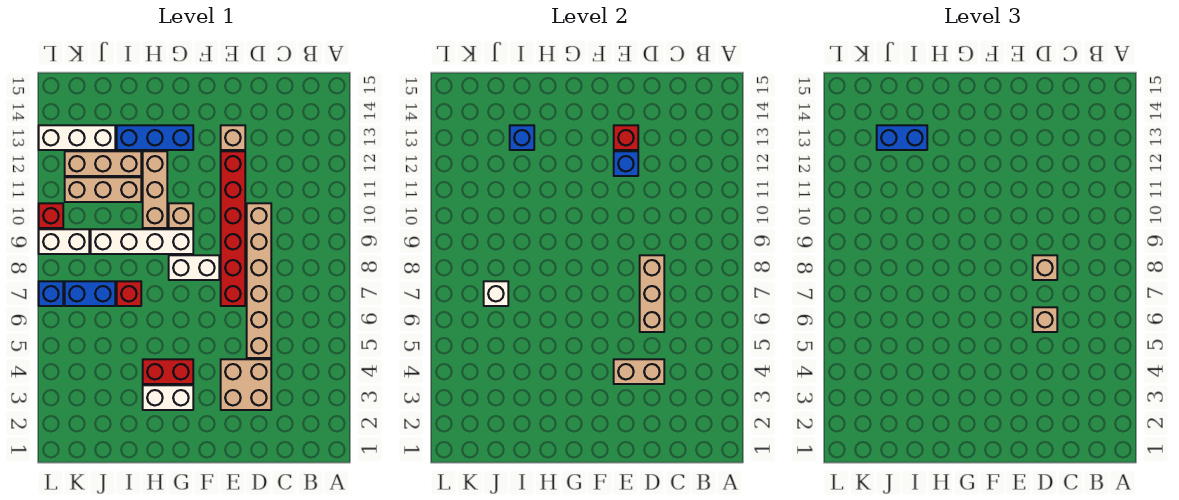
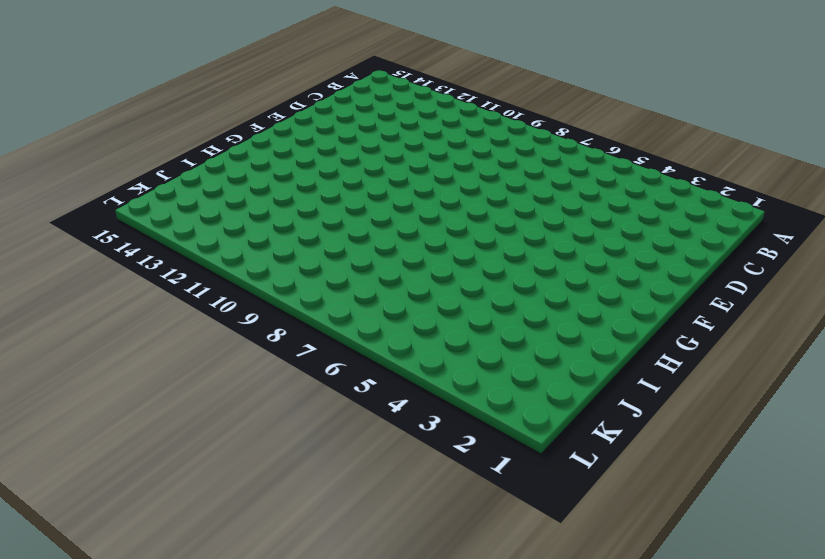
none -> tan 2x2 brick [221,359,271,410]
none -> tan 1x6 brick [247,203,271,358]
none -> red 1x6 brick [221,151,245,306]

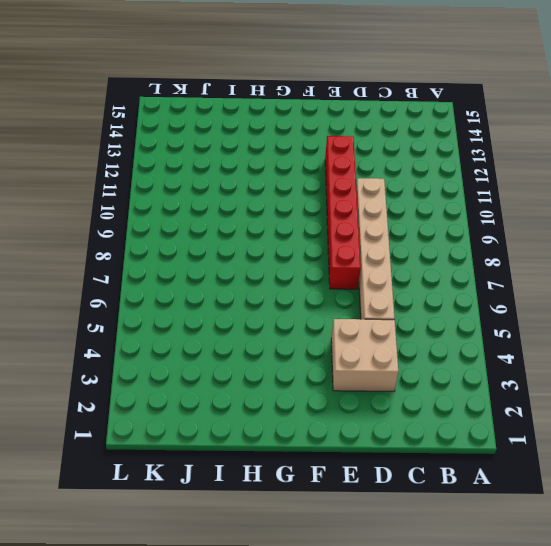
none -> tan 1x1 brick [221,125,245,150]
none -> white 1x2 brick [169,255,219,280]
none -> white 1x2 brick [143,385,193,410]

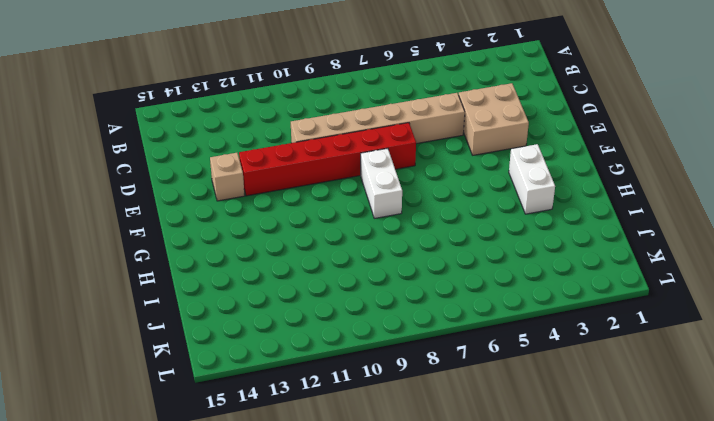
none -> red 1x2 brick [143,359,193,384]
none -> white 1x4 brick [91,229,193,254]
none -> tan 1x1 brick [169,203,193,228]

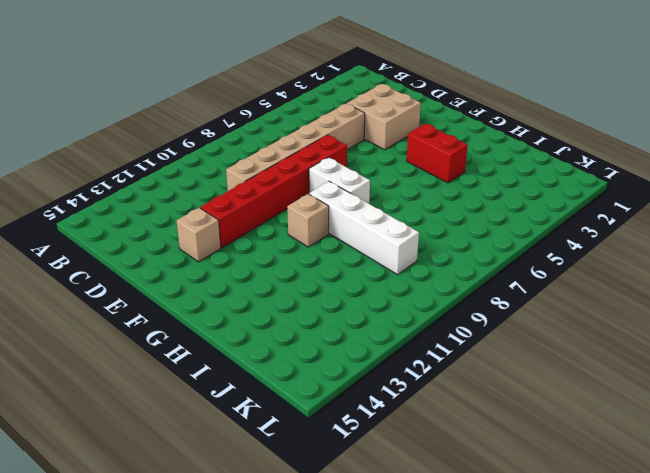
none -> white 1x2 brick [143,385,193,410]
none -> blue 1x3 brick [117,125,193,150]
none -> tan 1x3 brick [143,151,167,228]

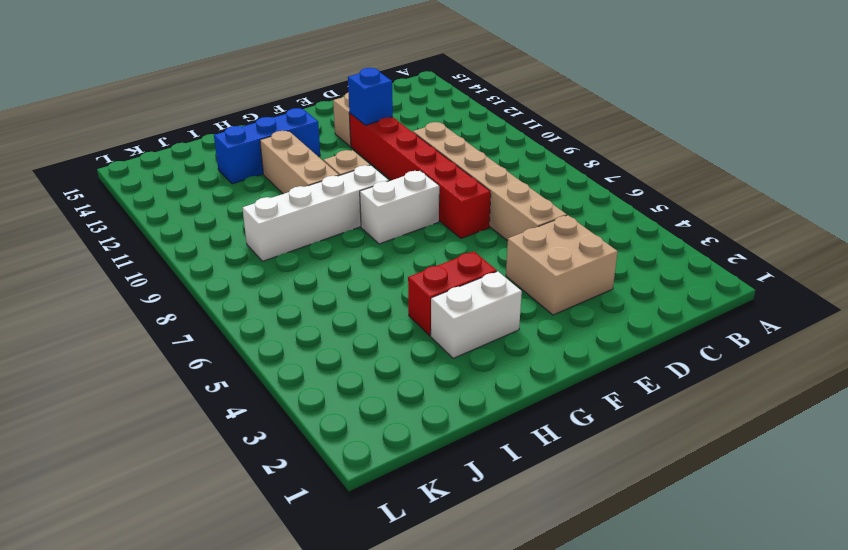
none -> red 1x1 brick [117,281,141,306]
none -> tan 1x3 brick [65,177,141,202]
none -> tan 1x3 brick [65,151,141,176]

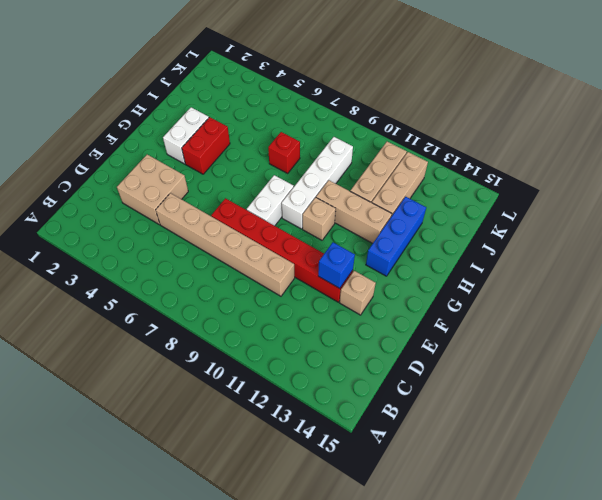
none -> blue 1x2 brick [65,281,115,306]
none -> white 1x3 brick [39,125,115,150]
none -> white 1x2 brick [39,229,89,254]

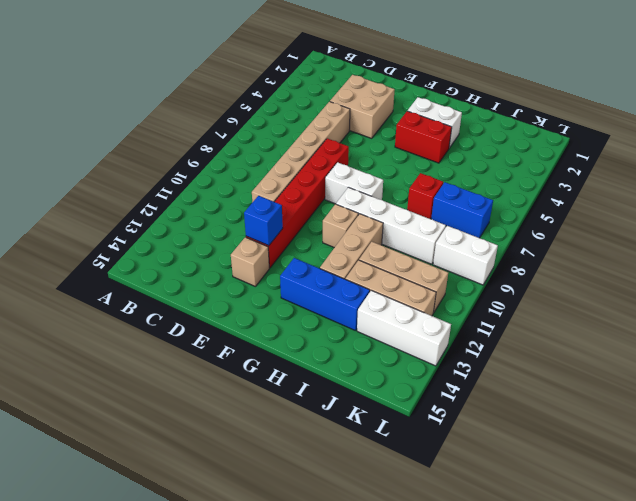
none -> blue 1x1 brick [39,281,63,306]
none -> red 1x1 brick [39,203,63,228]
none -> tan 1x2 brick [614,359,664,384]

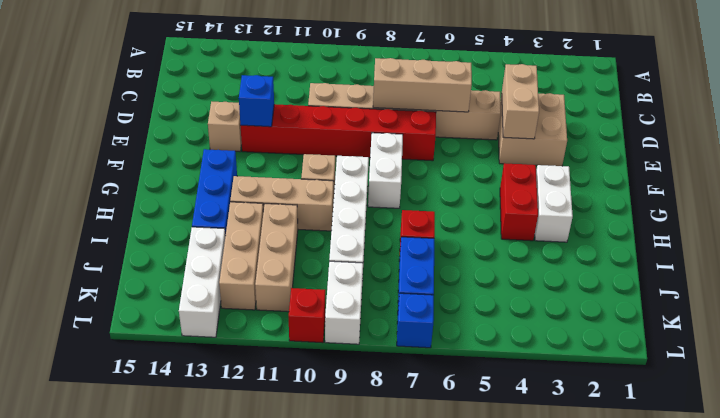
none -> red 1x1 brick [614,125,638,150]
none -> blue 1x1 brick [510,125,534,150]
none -> white 1x1 brick [484,281,508,306]

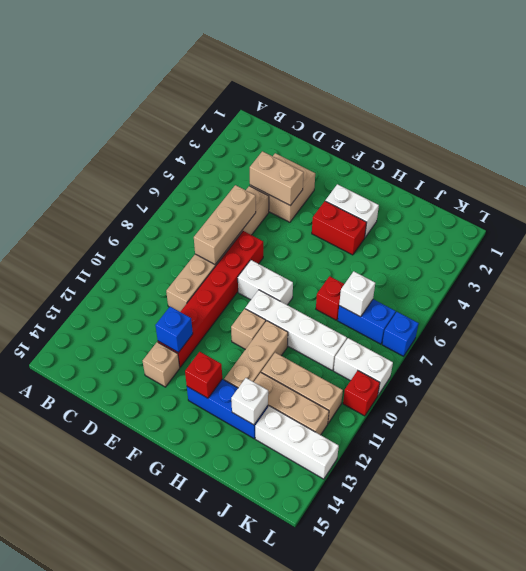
red 1x1 brick [185,352,222,398] -> red 1x1 brick moved to [614,125,638,150]
white 1x1 brick [231,378,268,425] -> blue 1x1 brick [510,125,534,150]
none -> tan 1x1 brick [1033,307,1057,332]
none -> tan 1x1 brick [1033,255,1057,280]
none -> blue 1x2 brick [877,125,927,150]

